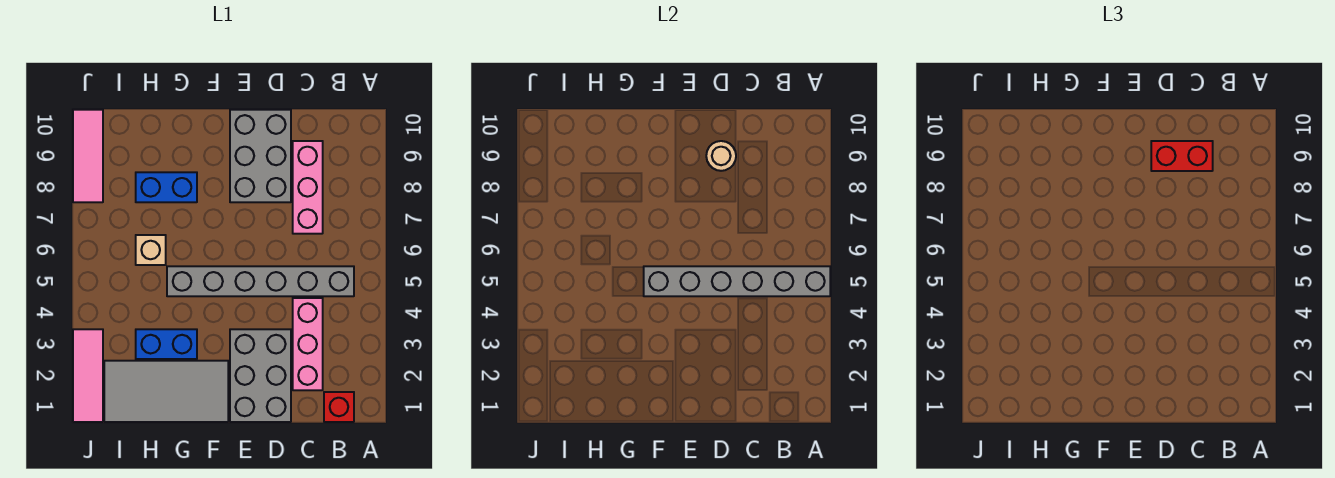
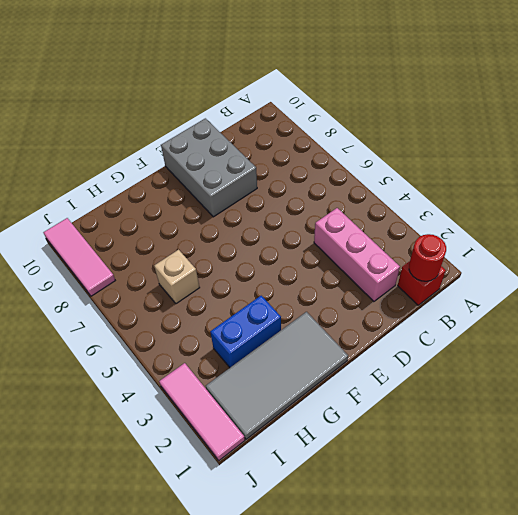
red 1x1 round brick [409,234,446,281] -> none
none -> grey 1x6 brick [167,266,354,296]
none -> pink 1x3 brick [293,141,323,234]
none -> grey 2x3 brick [230,329,291,422]

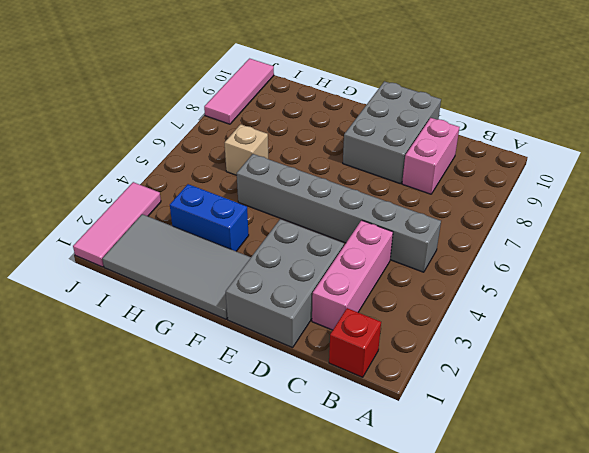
pink 1x2 brick [402,118,460,194] -> pink 1x3 brick [293,141,323,234]
none -> blue 1x2 brick [136,172,197,202]
none -> grey 1x6 brick [644,266,830,296]
none -> tan 1x1 round brick [706,141,736,171]

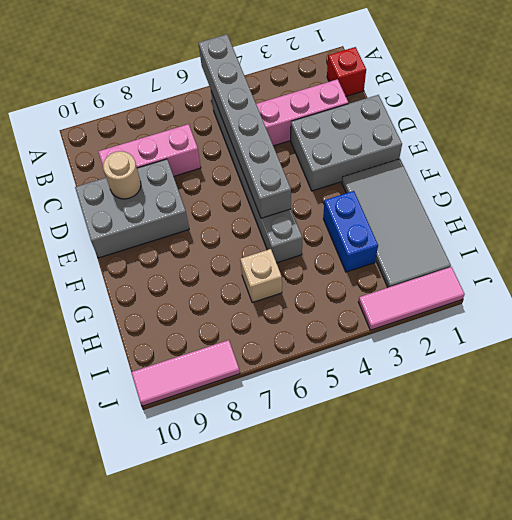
none -> blue 1x2 brick [136,172,197,202]
none -> red 1x2 brick [1151,141,1213,171]

